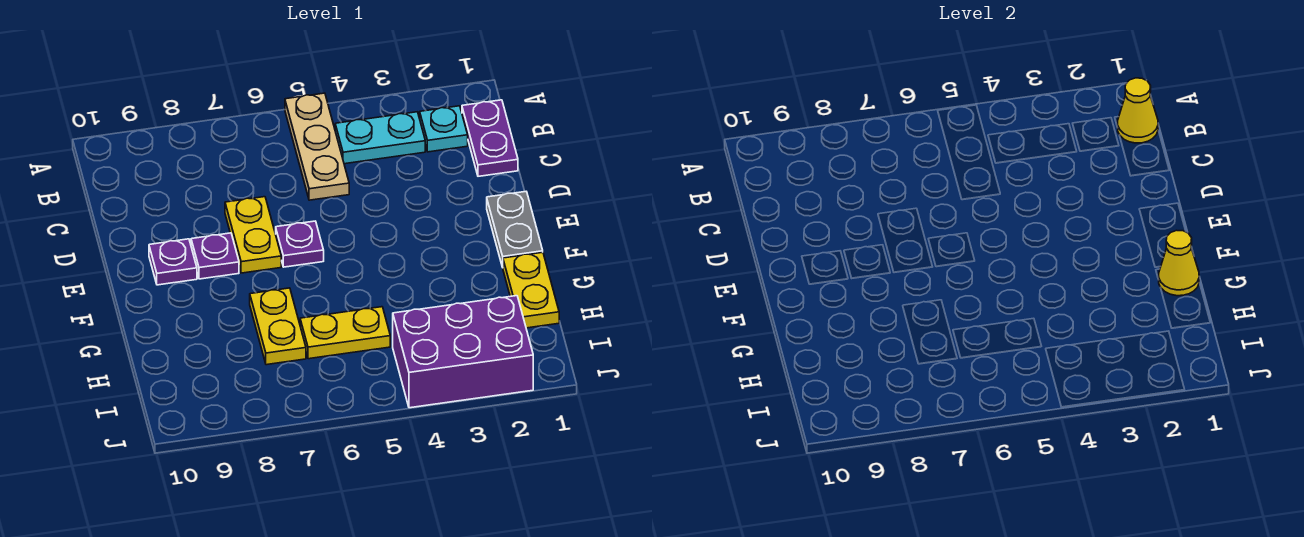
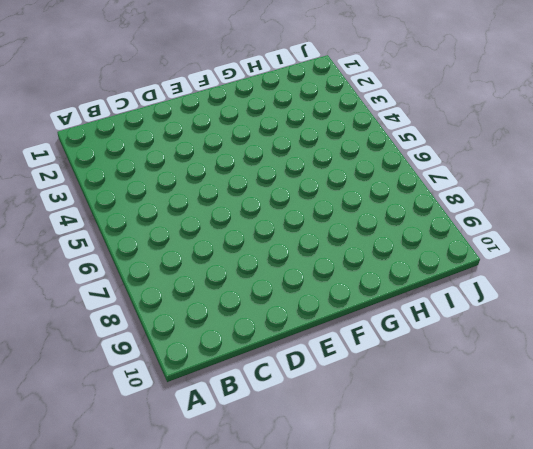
none -> tan 1x3 plate [285,93,349,200]
none -> purple 1x2 plate [462,100,518,176]
none -> cyan 1x1 plate [420,106,468,152]

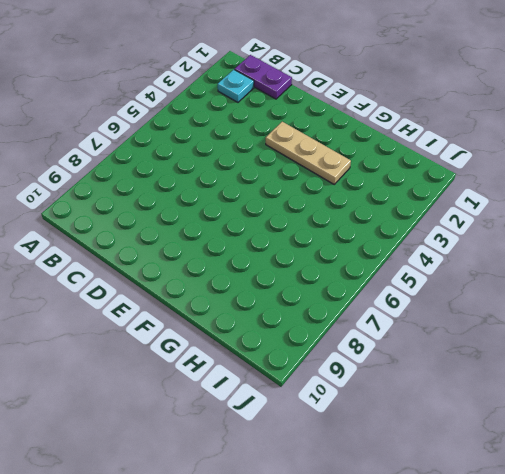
tan 1x3 plate [266,122,351,184] -> tan 1x3 plate moved to [285,93,349,200]
none -> cyan 1x2 plate [335,112,425,164]
none -> yellow 1x2 plate [225,197,281,273]
none -> grey 1x2 plate [487,192,543,267]

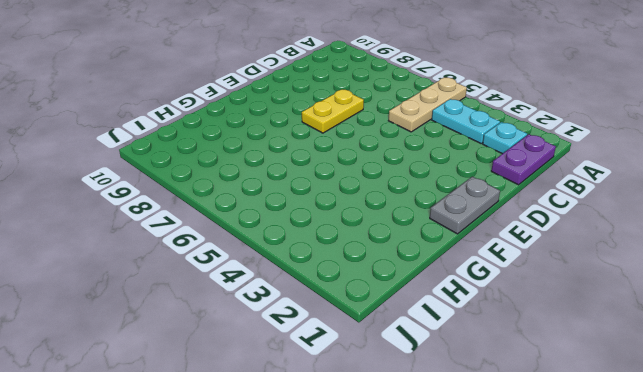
none -> purple 1x1 plate [276,221,324,267]
none -> purple 1x1 plate [191,233,239,279]
none -> purple 1x1 plate [149,239,197,285]

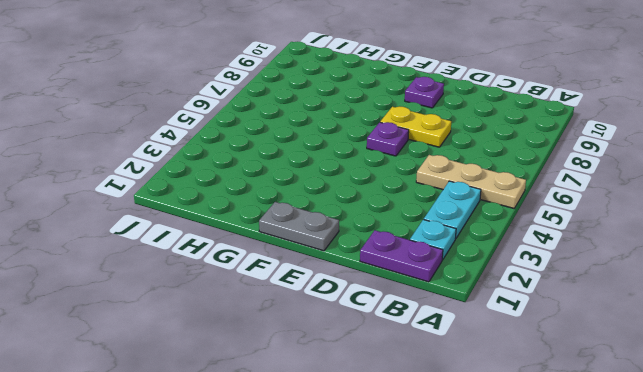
none -> purple 1x1 plate [191,233,239,279]
none -> yellow 1x2 plate [503,252,559,328]
none -> yellow 1x2 plate [250,288,306,365]

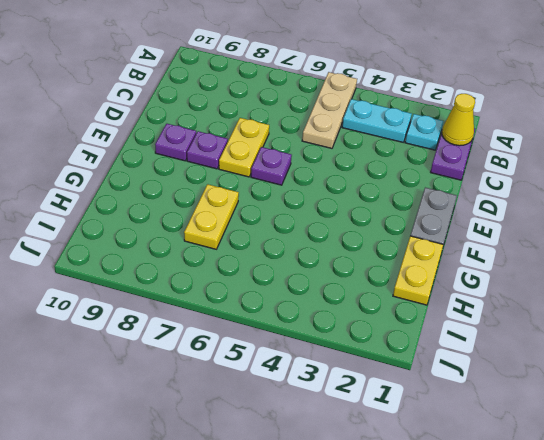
none -> yellow 1x2 plate [300,307,390,359]
none -> purple 2x3 brick [393,296,533,408]
none -> yellow 1x1 cone [1158,230,1199,296]

